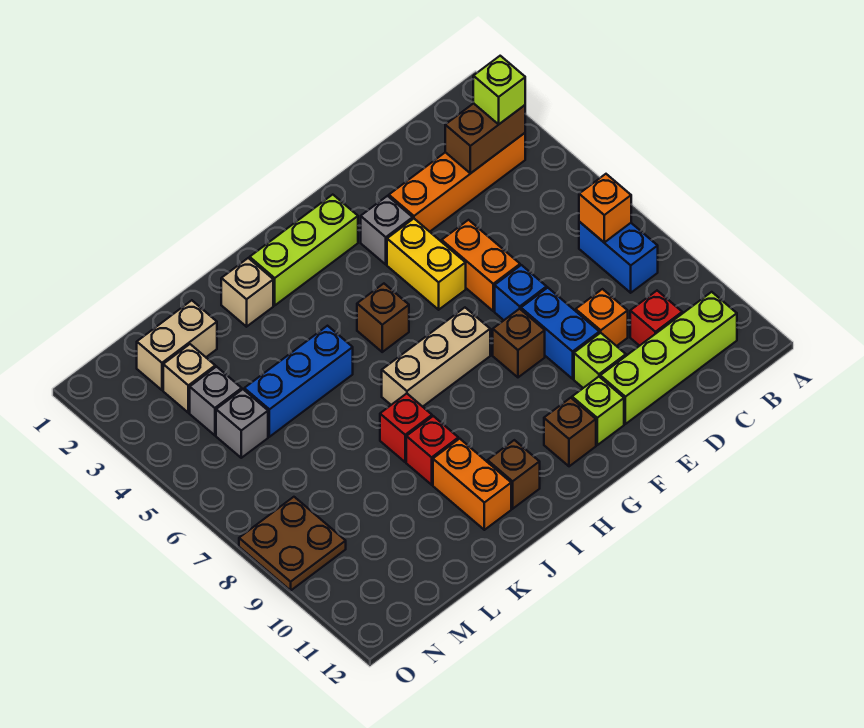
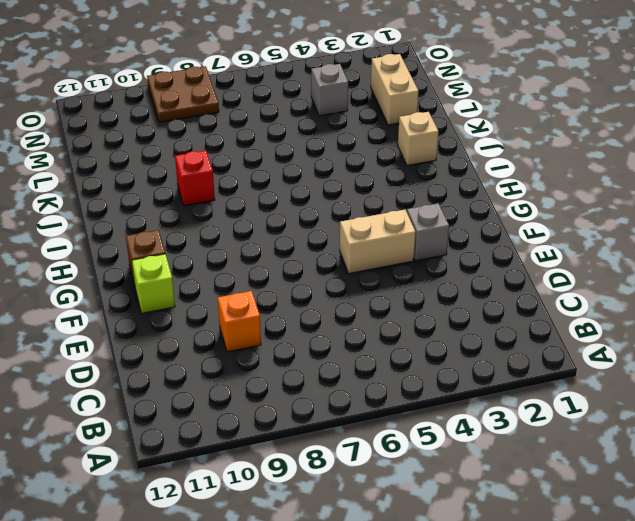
tan 1x2 brick [340,210,416,274] -> yellow 1x2 brick [387,219,466,310]
none -> orange 1x4 brick [389,133,525,232]
none -> blue 1x2 brick [579,222,658,293]
none -> lime 1x4 brick [600,292,737,424]
none -> red 1x1 brick [630,291,682,346]

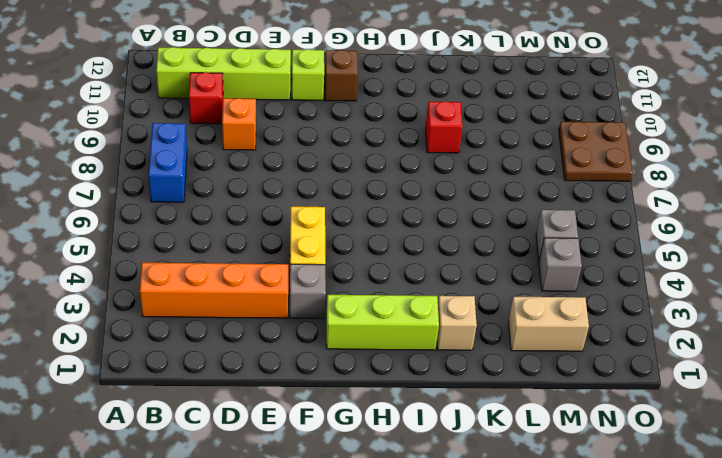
none -> orange 1x2 brick [442,220,520,311]
none -> blue 1x1 brick [495,265,547,320]
none -> blue 1x2 brick [521,288,599,379]
none -> lime 1x1 brick [574,333,626,388]

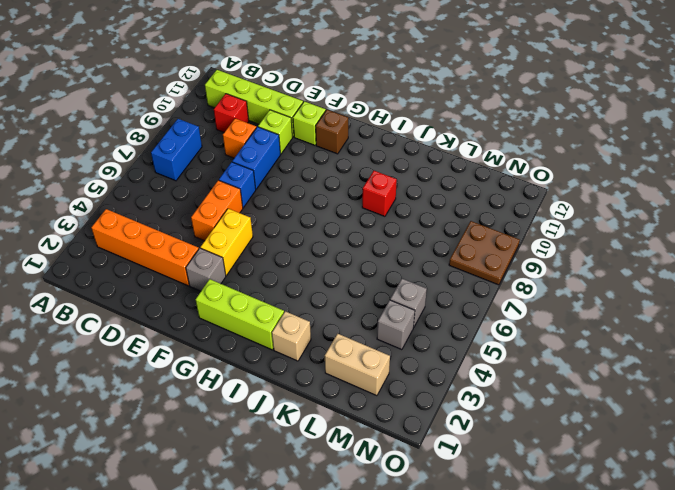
none -> brown 1x1 brick [493,309,545,377]
none -> tan 1x3 brick [382,308,490,407]
none -> brown 1x1 brick [357,284,409,352]
none -> brown 1x1 brick [488,440,540,509]

